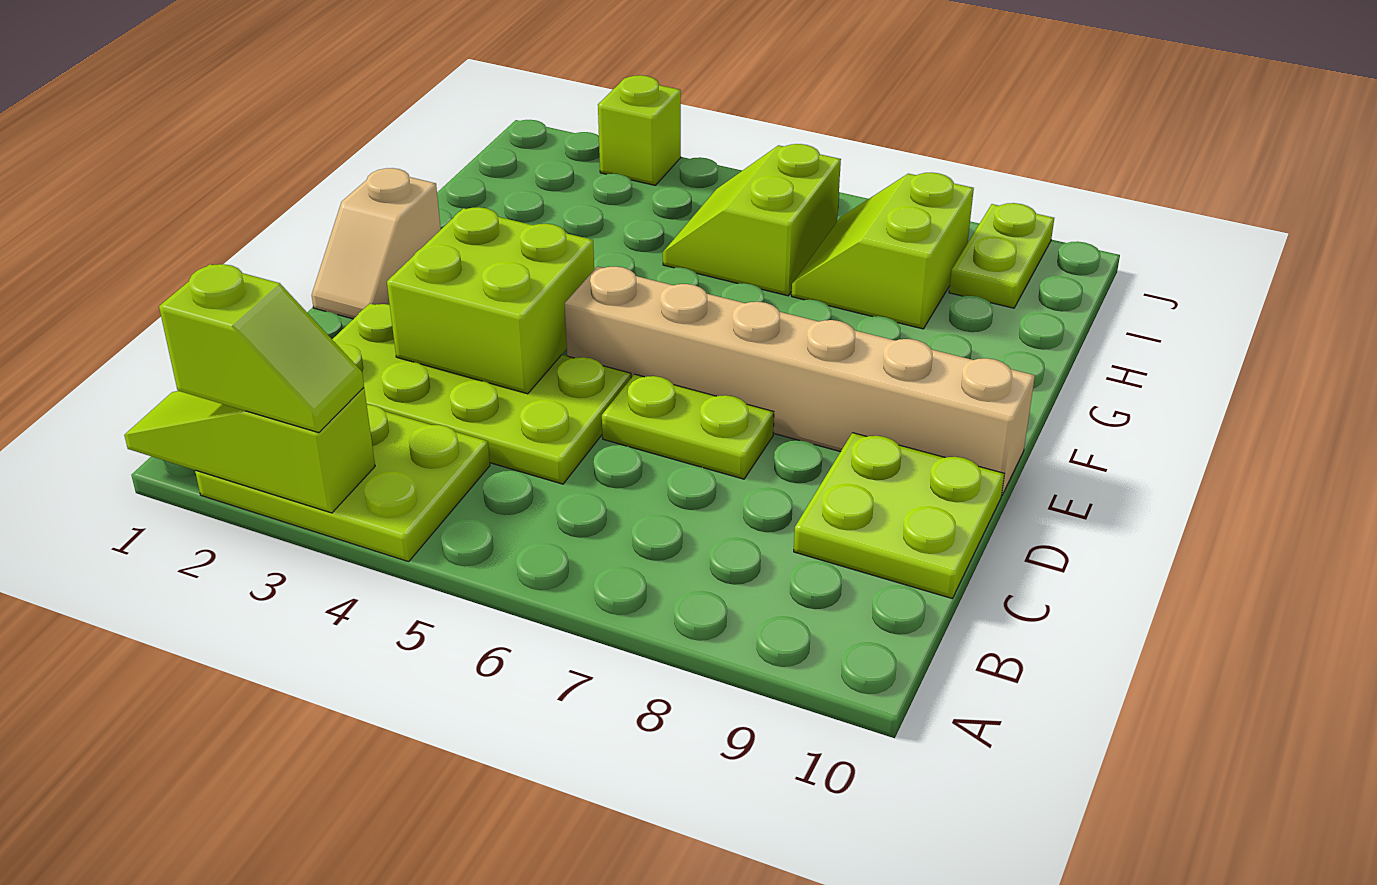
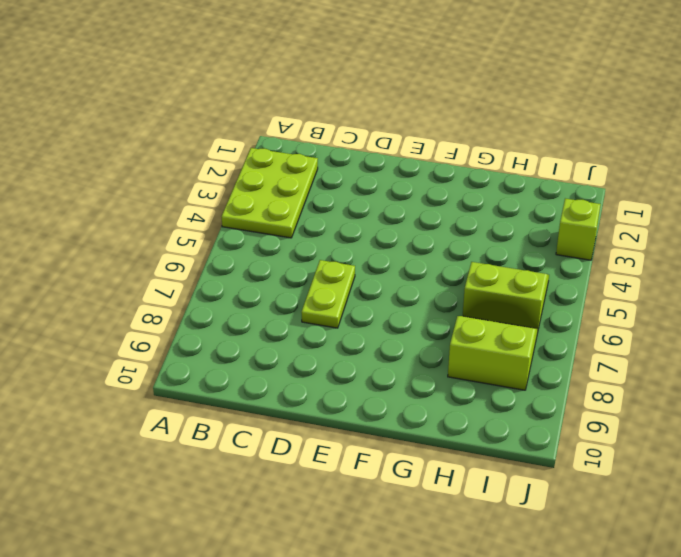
none -> lime 2x4 plate [332,303,631,484]
none -> lime 2x2 plate [794,433,1004,598]
none -> tan 1x2 slope [312,168,441,319]

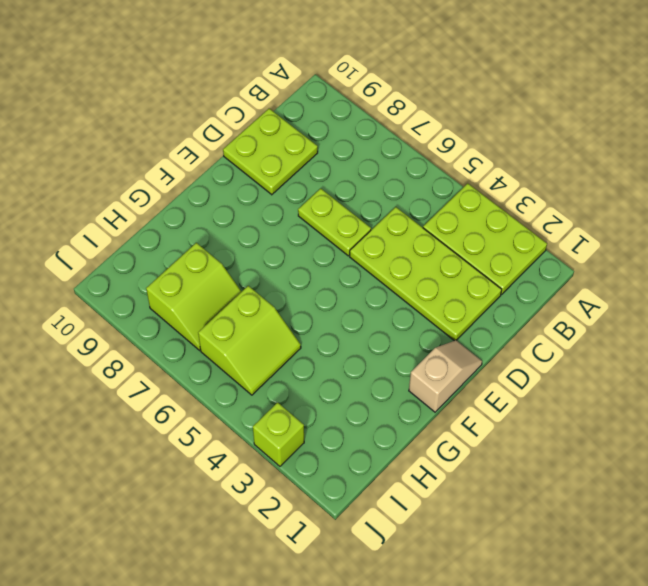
none -> tan 1x6 brick [565,266,1035,495]
none -> lime 1x2 plate [949,203,1054,308]
none -> lime 1x3 slope [124,388,375,513]

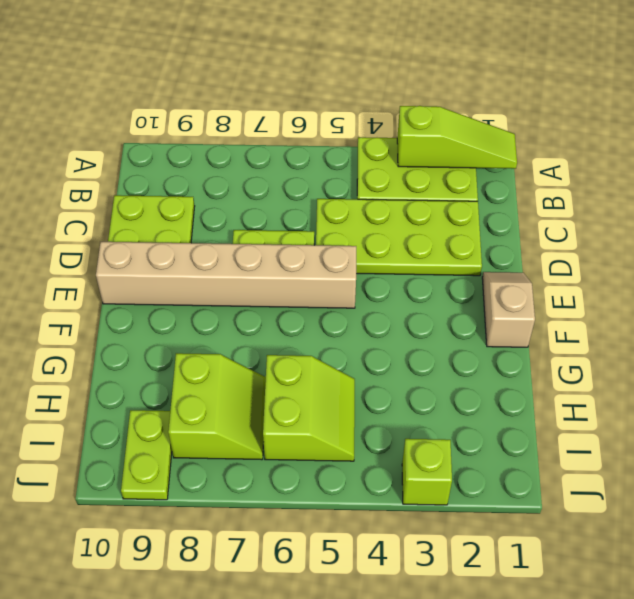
none -> lime 2x2 brick [387,207,594,394]
none -> lime 1x2 slope [159,264,364,433]

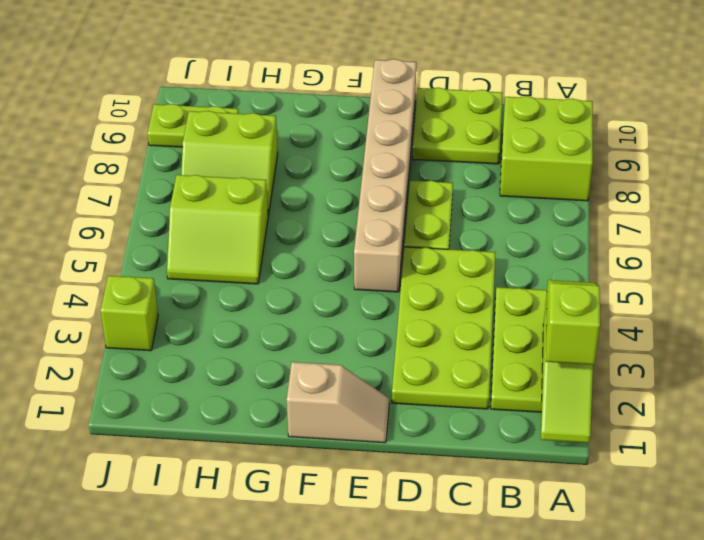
lime 2x2 brick [500,96,593,201] -> lime 2x2 brick moved to [387,207,594,394]

